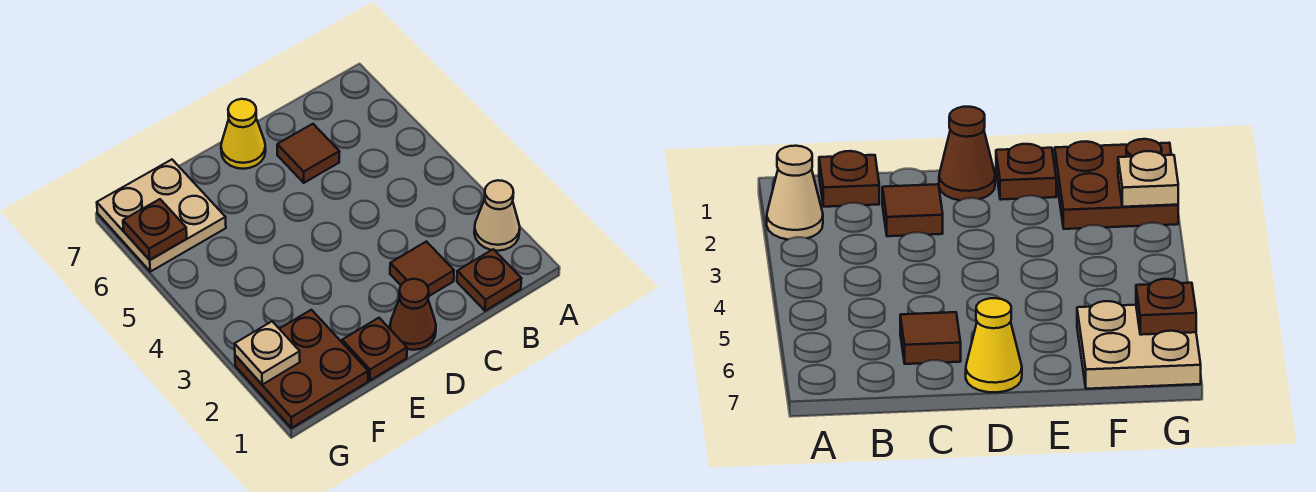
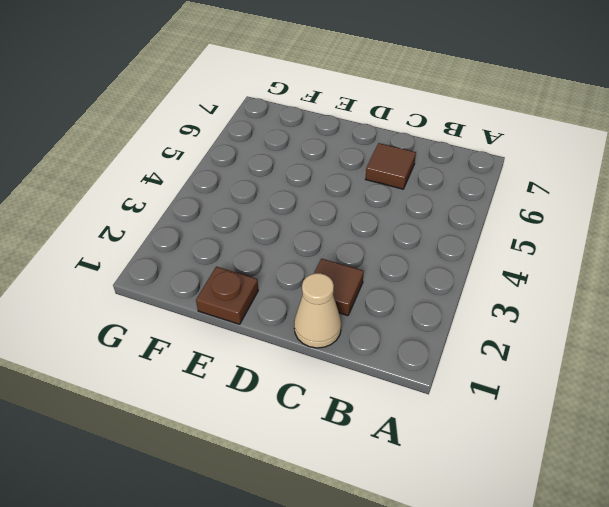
tan 1x1 cone [294,273,341,348] -> tan 1x1 cone moved to [474,180,520,251]
none -> brown 1x1 plate [457,249,522,311]
none -> brown 1x1 cone [390,279,436,350]

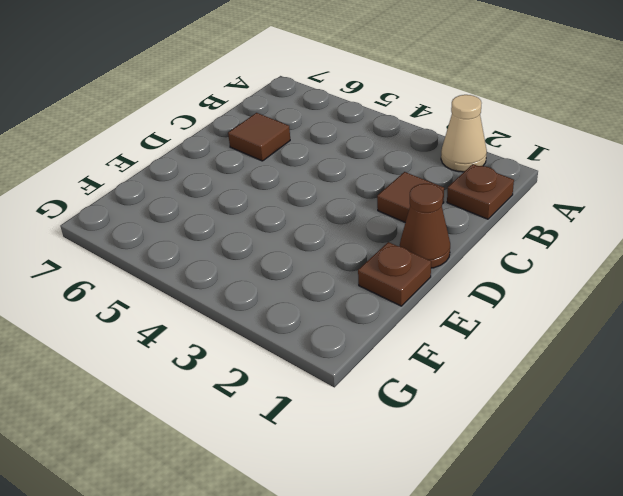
none -> yellow 1x1 cone [221,99,266,169]
none -> brown 2x2 plate [235,310,368,428]

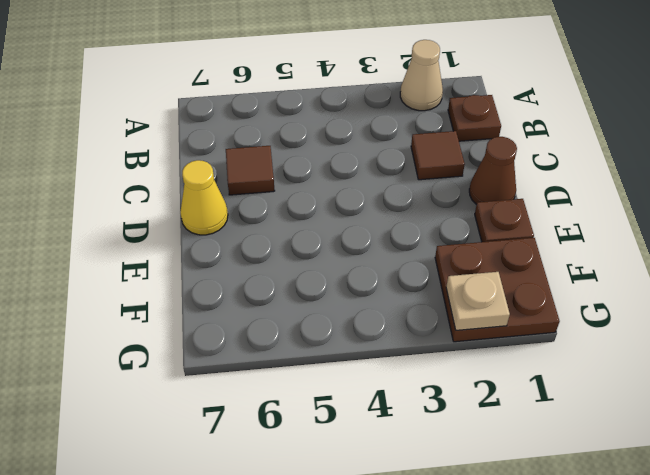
none -> tan 2x2 plate [97,160,226,272]
none -> brown 1x1 plate [123,199,187,260]

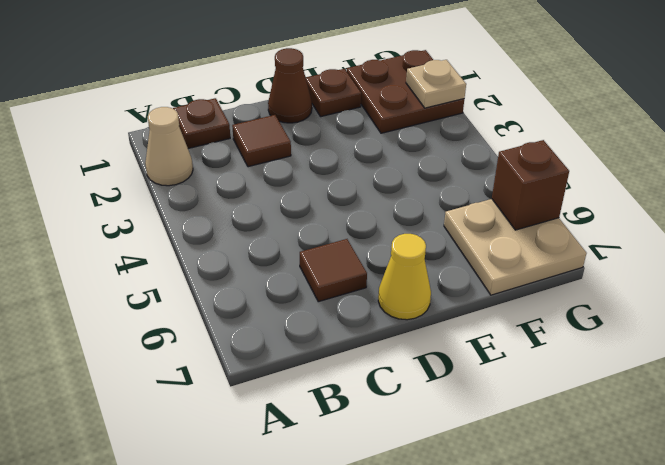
brown 1x1 brick [492,140,569,230] -> brown 1x1 plate [123,199,187,260]

